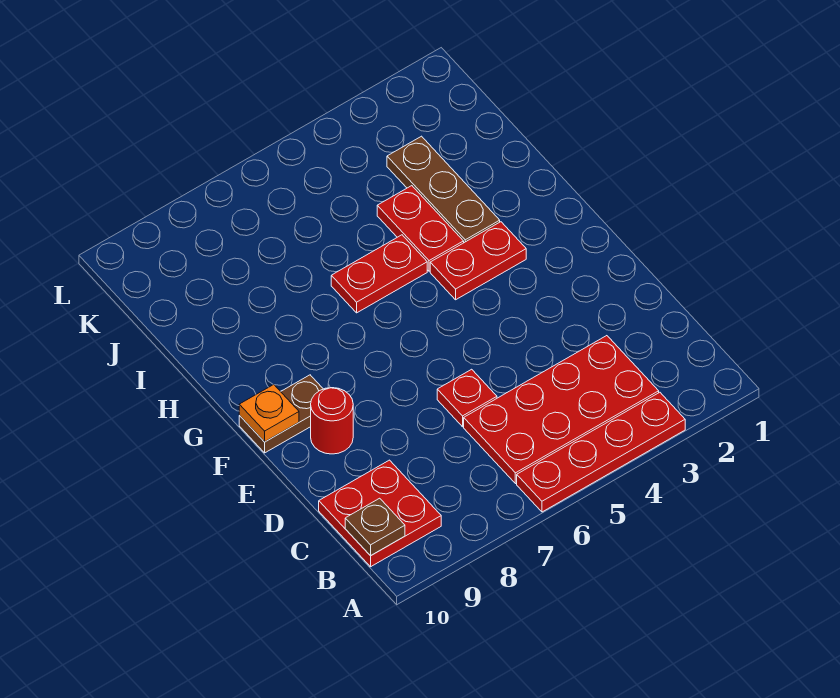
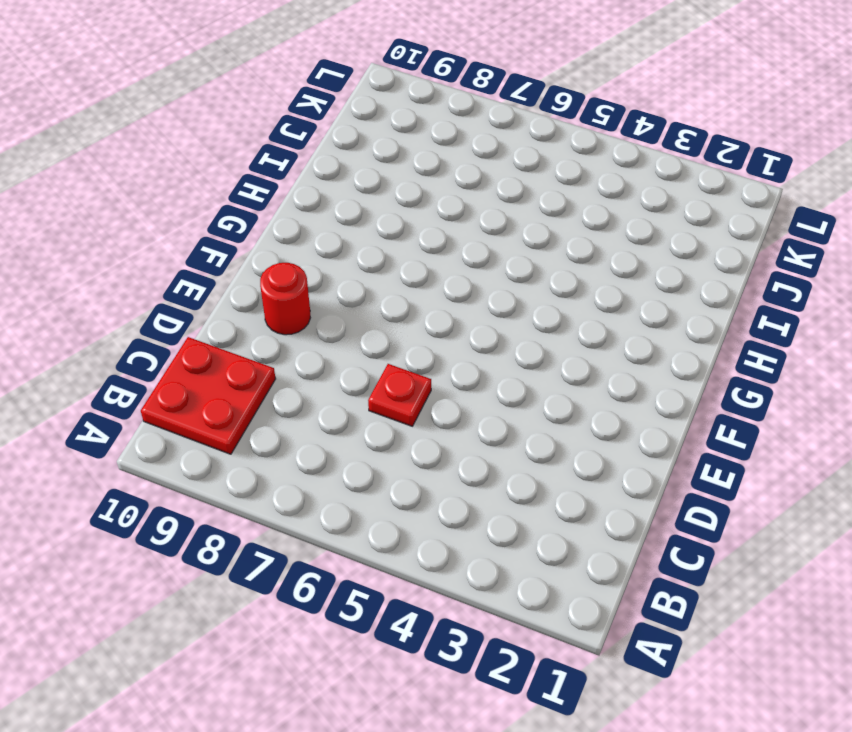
none -> red 1x4 plate [517,392,685,512]
none -> red 2x4 plate [464,336,659,484]
none -> brown 1x2 plate [239,375,323,453]

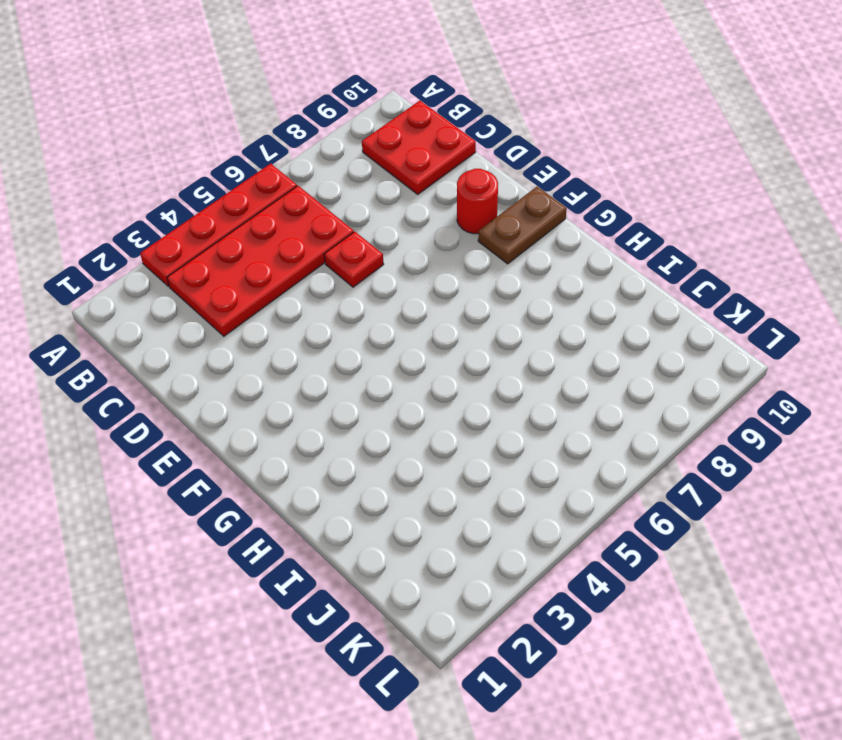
none -> red 1x2 plate [430,222,526,300]
none -> brown 1x3 plate [387,136,500,243]
none -> red 1x2 plate [377,186,464,271]

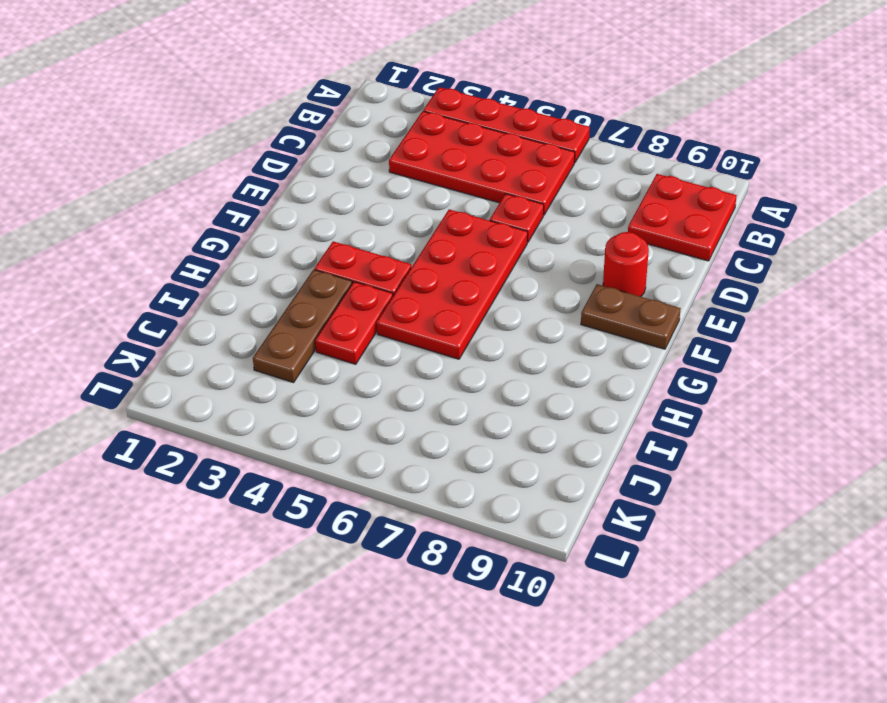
red 2x4 plate [377,209,528,359] -> red 1x2 plate [331,235,427,313]
none -> brown 1x1 plate [345,498,405,556]
none -> orange 1x1 plate [239,385,299,442]

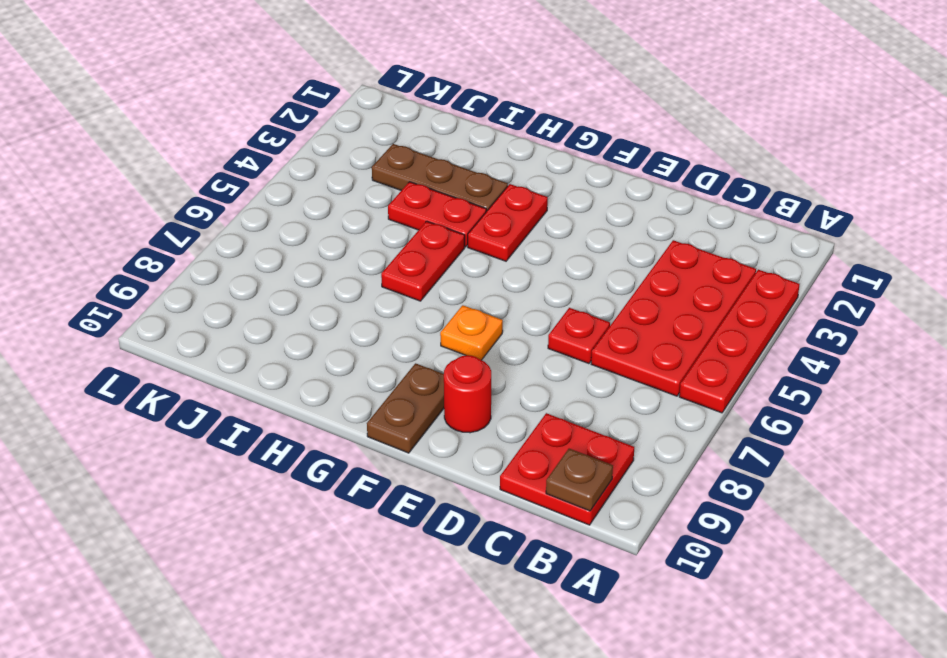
orange 1x1 plate [440,305,503,360] -> orange 1x1 plate moved to [239,385,299,442]

